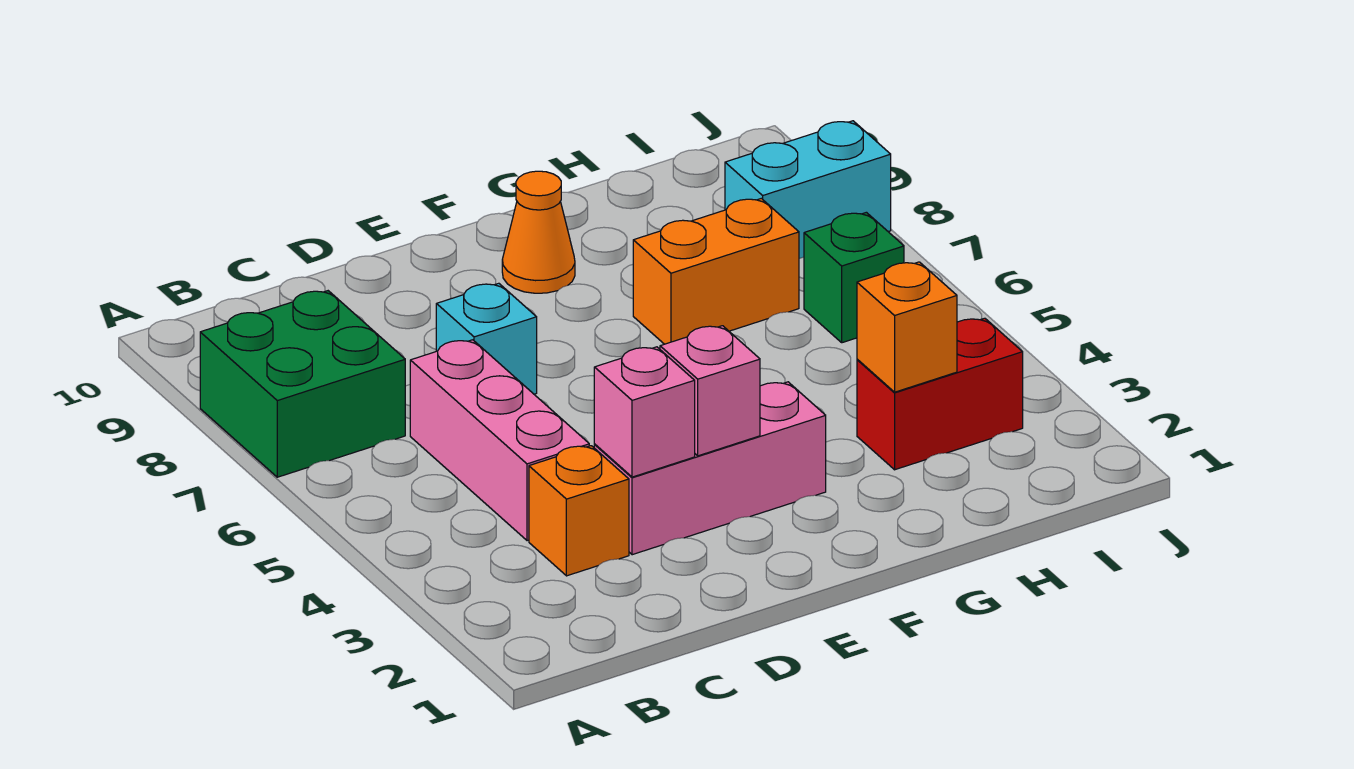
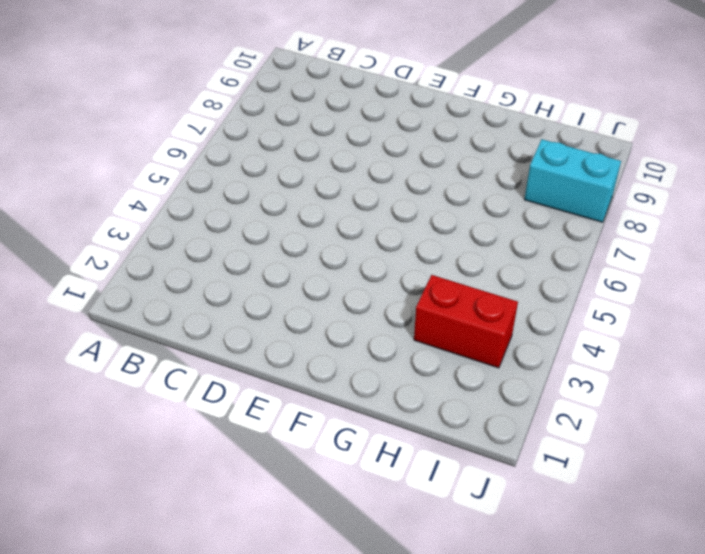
none -> green 2x2 brick [200,291,405,477]
none -> orange 1x1 brick [529,446,629,576]
none -> pink 1x3 brick [410,340,589,541]

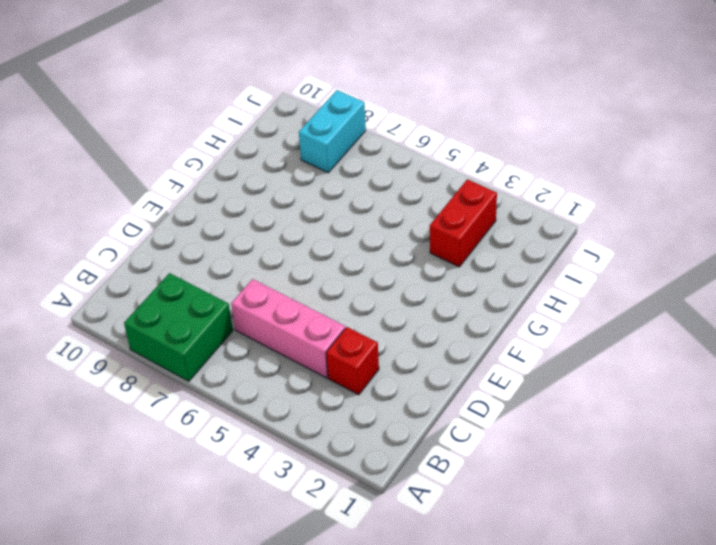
red 1x1 brick [326,327,379,395] -> orange 1x1 brick [529,446,629,576]
none -> pink 1x3 brick [594,382,826,555]
none -> cyan 1x1 brick [436,283,537,394]
none -> orange 1x1 cone [502,171,575,293]

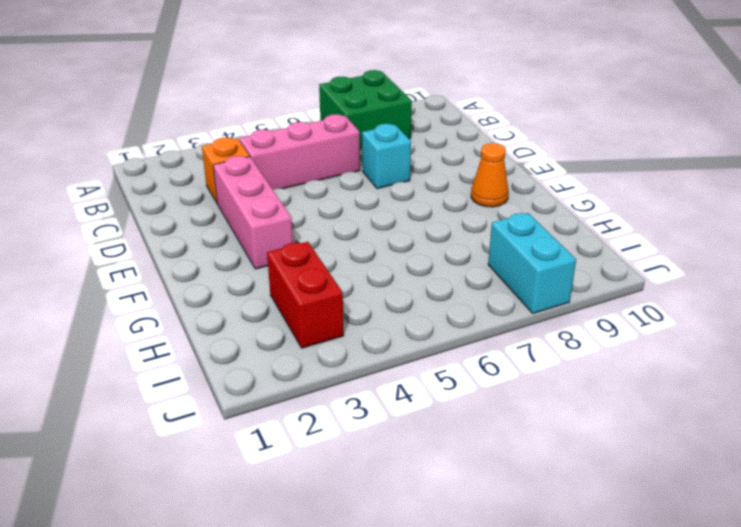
none -> orange 1x2 brick [633,198,799,344]
none -> green 1x1 brick [804,212,904,343]
none -> pink 1x1 brick [594,347,695,477]

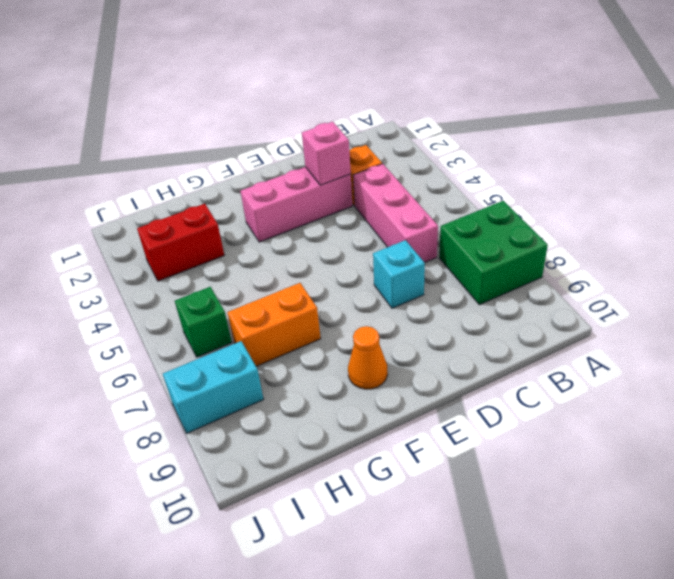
none -> pink 1x1 brick [660,326,760,456]
none -> orange 1x1 brick [857,262,957,392]

